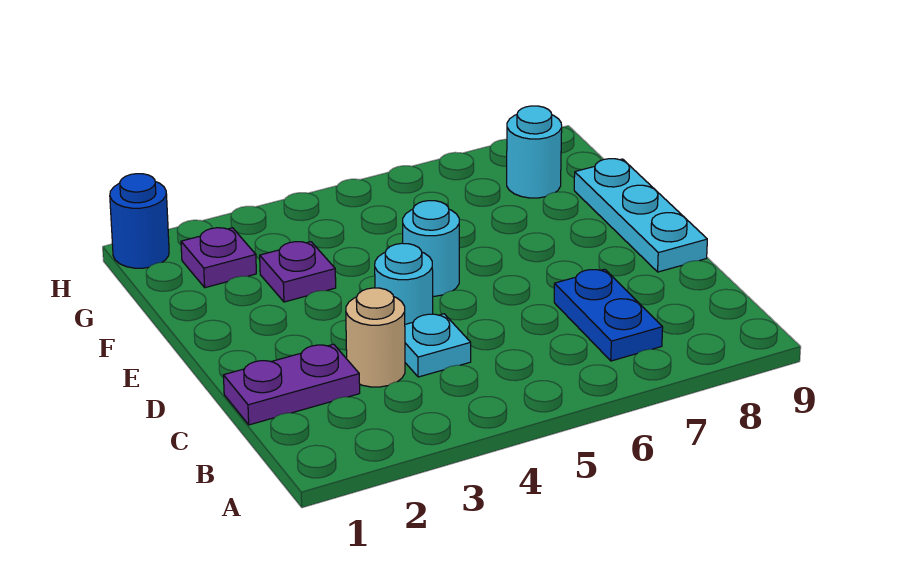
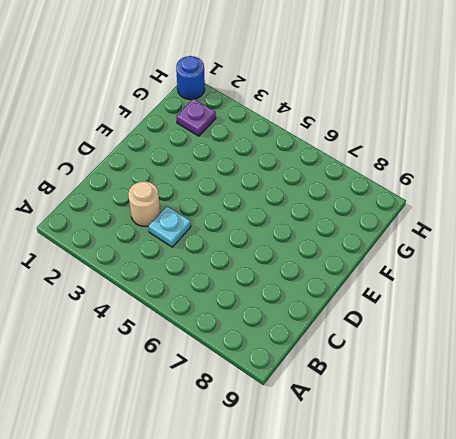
none -> blue 1x2 plate [554,269,663,361]
none -> purple 1x2 plate [223,344,360,425]

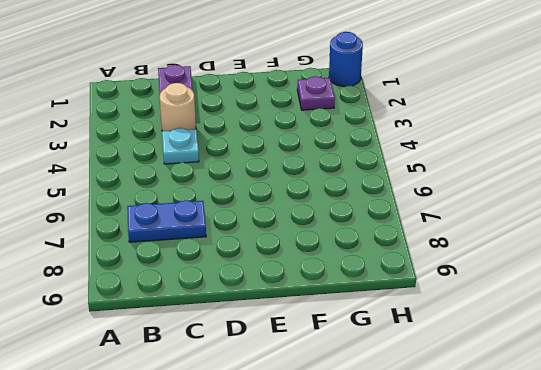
none -> cyan 1x1 round brick [375,243,433,324]
none -> cyan 1x3 plate [574,159,707,272]

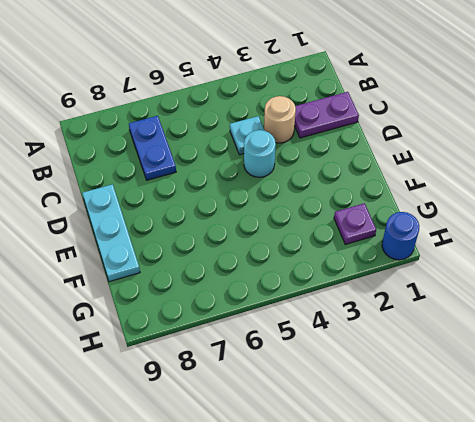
none -> cyan 1x1 round brick [403,201,459,296]
none -> purple 1x1 plate [260,242,336,302]

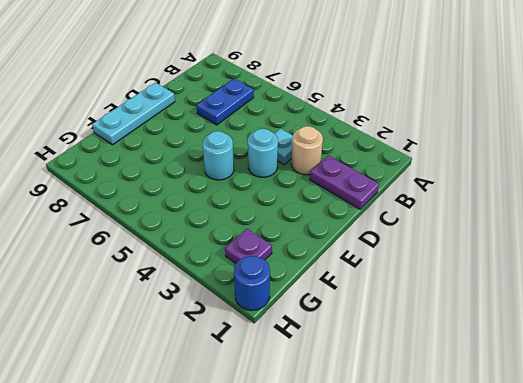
none -> purple 1x1 plate [260,242,336,302]
none -> cyan 1x1 round brick [507,106,562,198]

